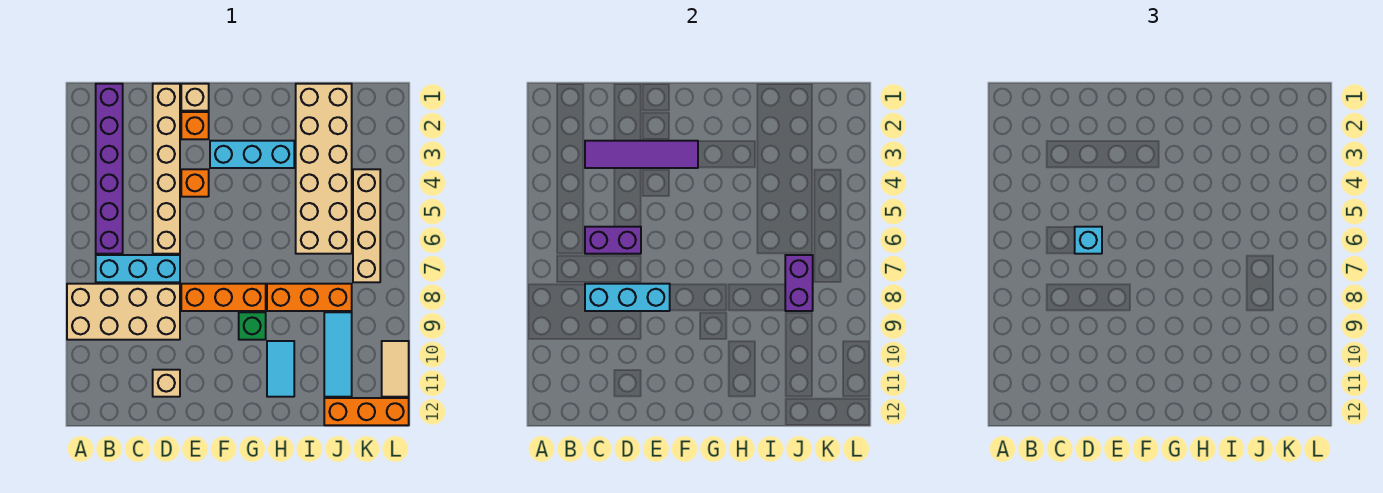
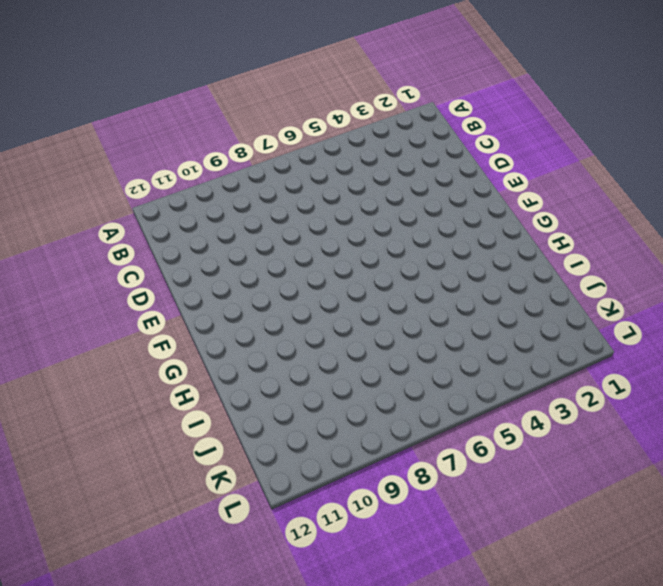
none -> tan 2x4 brick [67,284,180,340]
none -> purple 1x6 brick [96,84,123,254]
none -> cyan 1x3 brick [96,255,180,282]

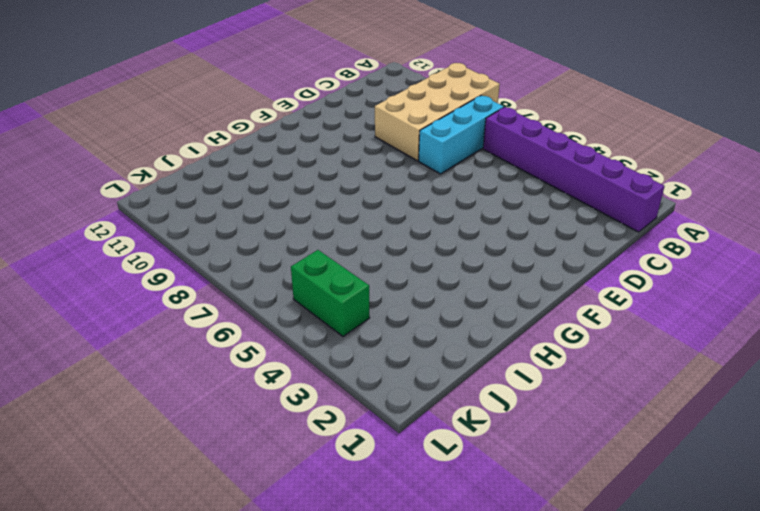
green 1x2 brick [291,250,370,336] -> tan 1x4 brick [353,169,380,282]
none -> tan 1x6 brick [153,84,180,254]
none -> tan 1x1 brick [153,370,180,397]
none -> tan 1x1 brick [181,84,209,111]

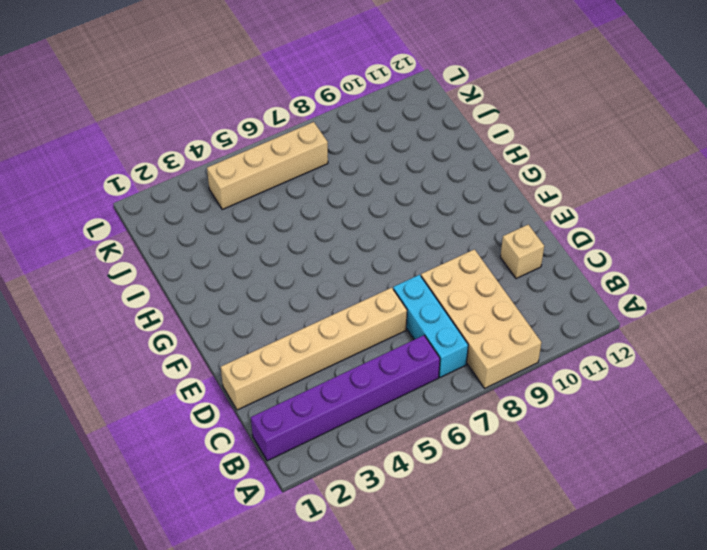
none -> tan 1x1 brick [181,84,209,111]
none -> orange 1x1 brick [181,112,209,139]
none -> orange 1x1 brick [181,169,209,197]

